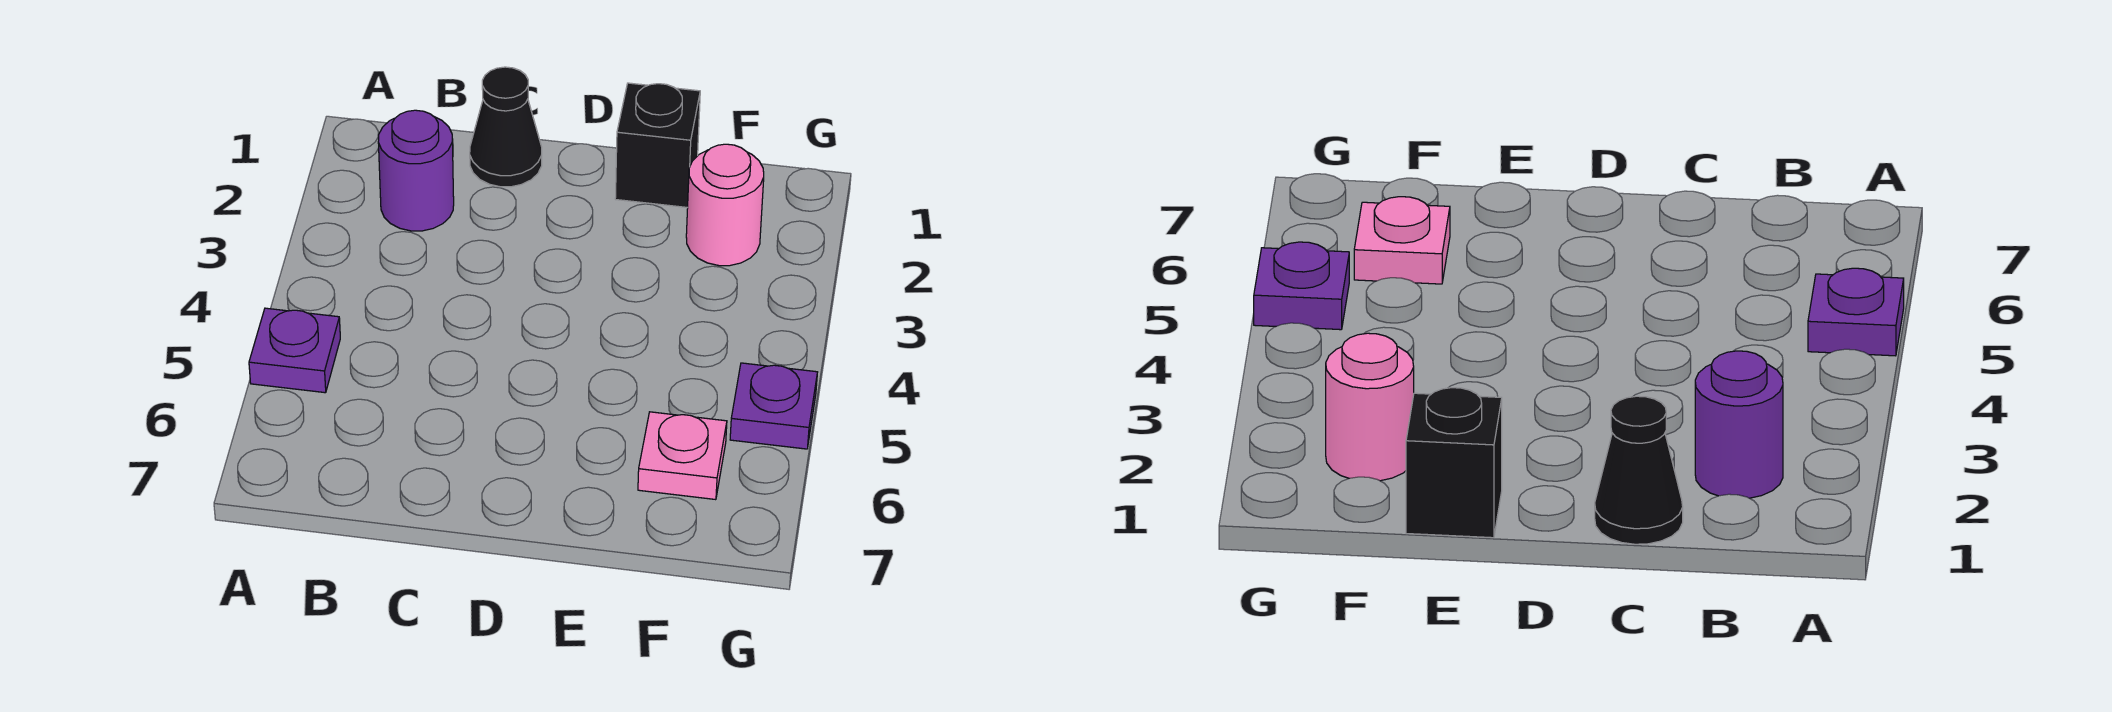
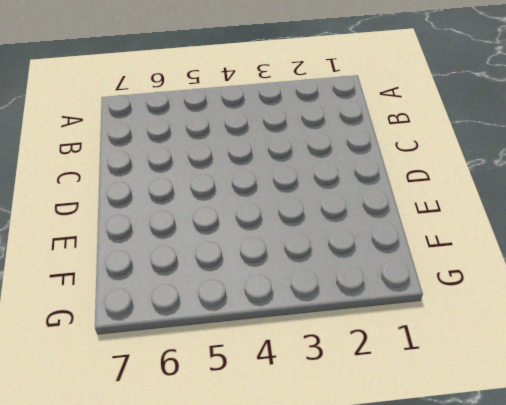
none -> purple 1x1 plate [249,308,340,393]
none -> purple 1x1 round brick [378,110,454,231]

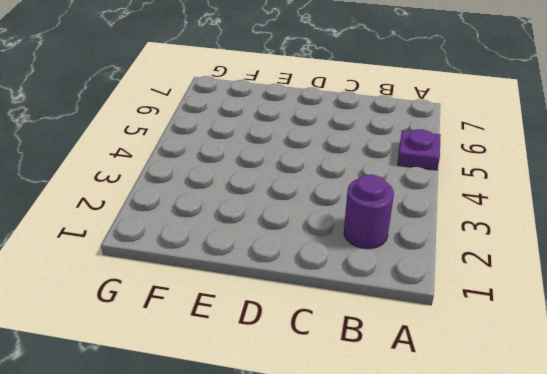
none -> black 1x1 cone [470,67,542,187]
none -> black 1x1 brick [615,83,700,208]

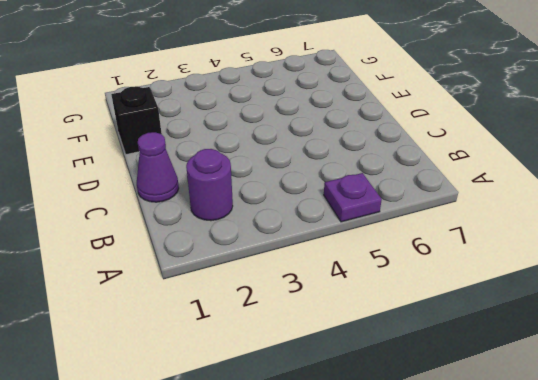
purple 1x1 cone [137,132,179,202] -> black 1x1 cone [470,67,542,187]
none -> pink 1x1 round brick [686,144,764,266]
none -> pink 1x1 plate [638,412,727,500]

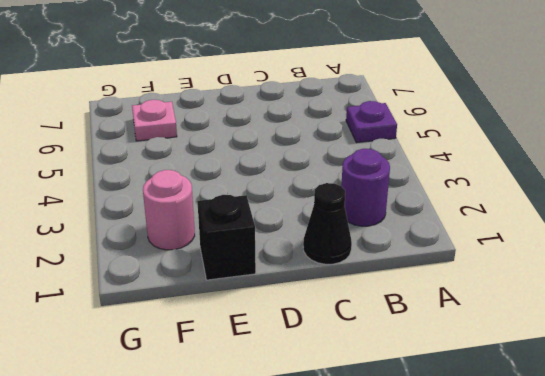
none -> purple 1x1 plate [730,363,817,449]

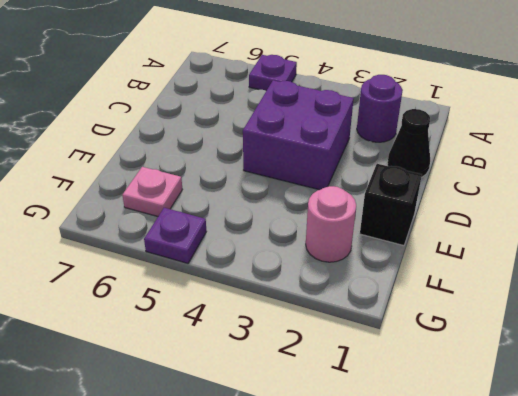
purple 2x2 brick [243,80,354,190] -> none

